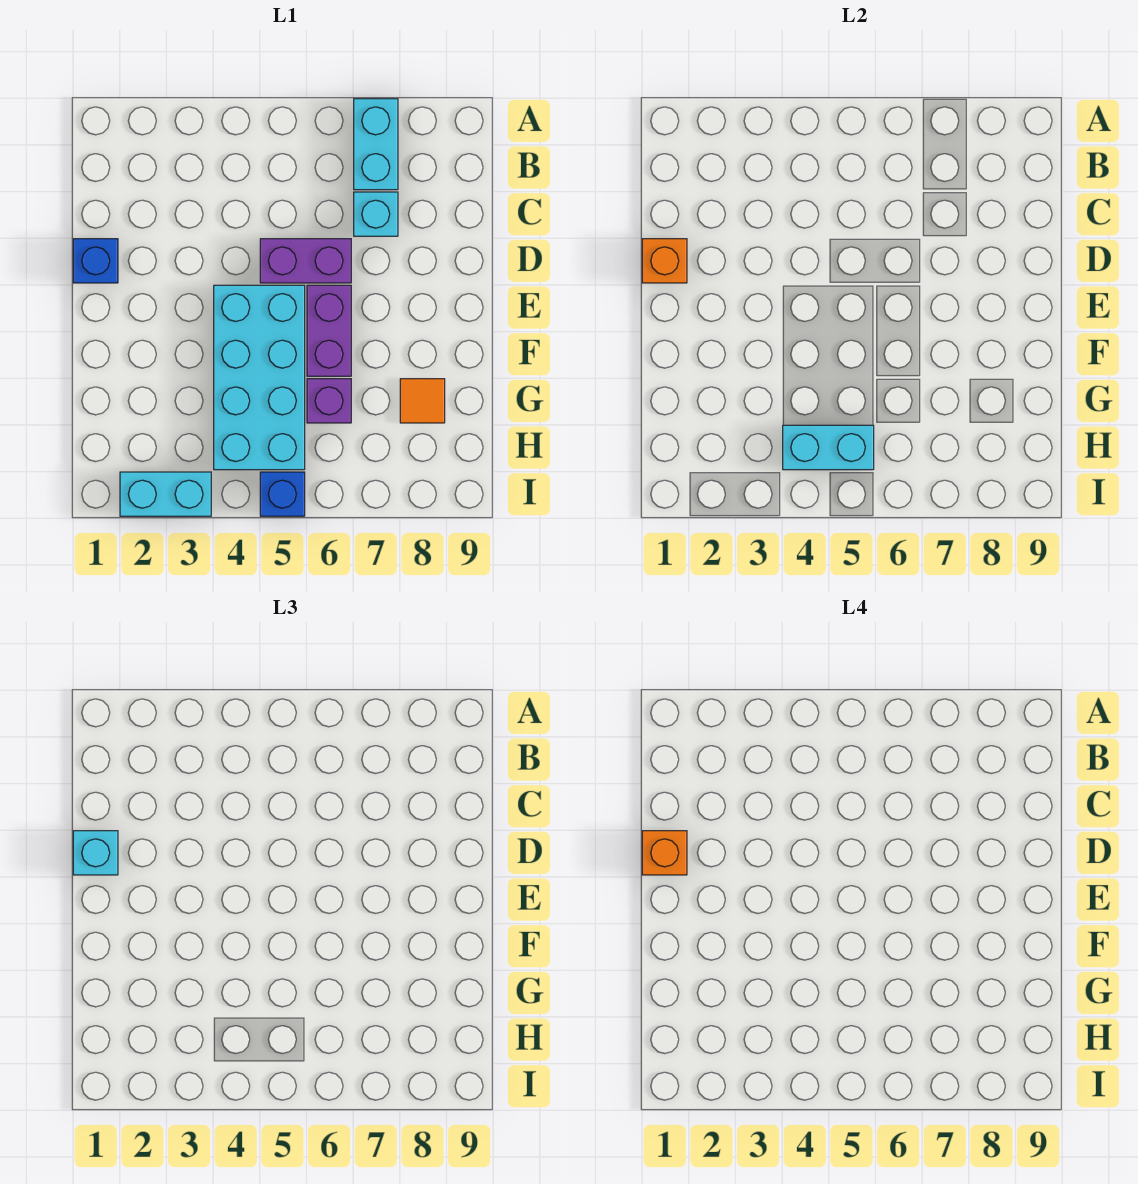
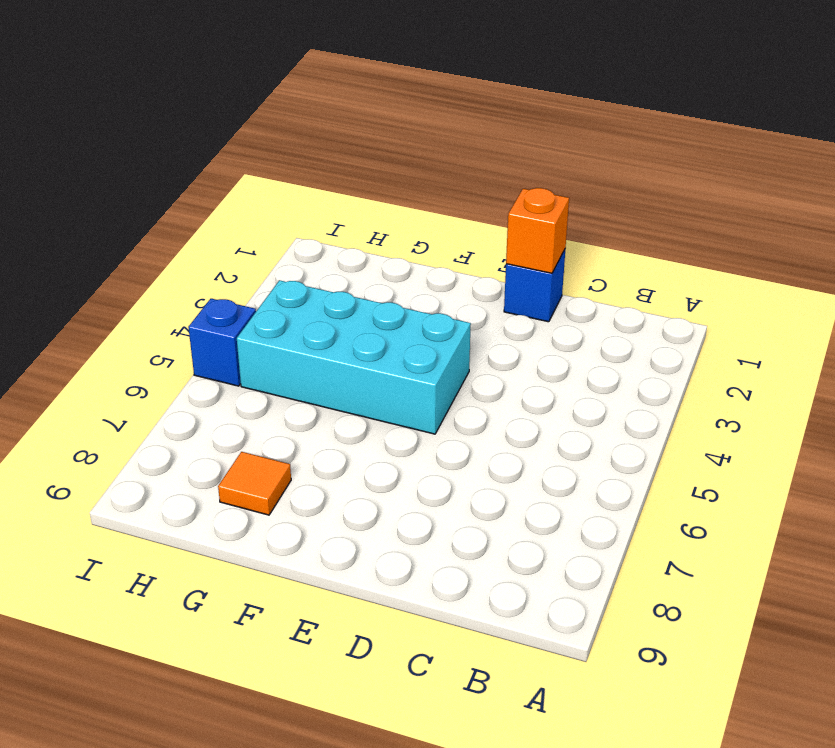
none -> cyan 1x2 brick [354,99,398,190]
none -> cyan 1x1 brick [354,192,398,236]
none -> purple 1x2 brick [260,239,351,283]

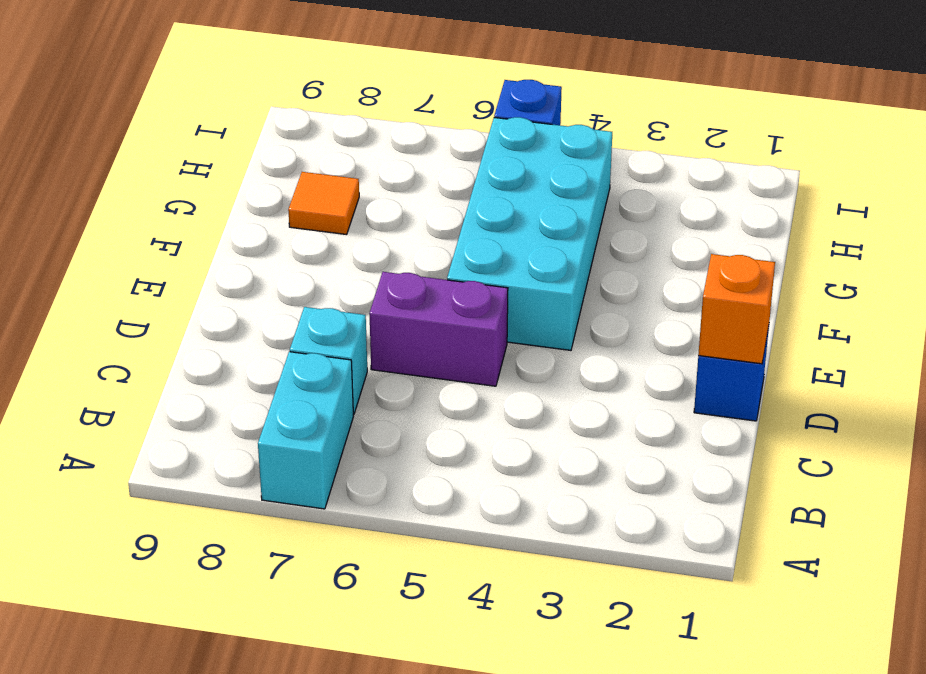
none -> purple 1x2 brick [307,285,351,376]
none -> purple 1x1 brick [307,379,351,423]
none -> cyan 1x2 brick [120,472,211,516]

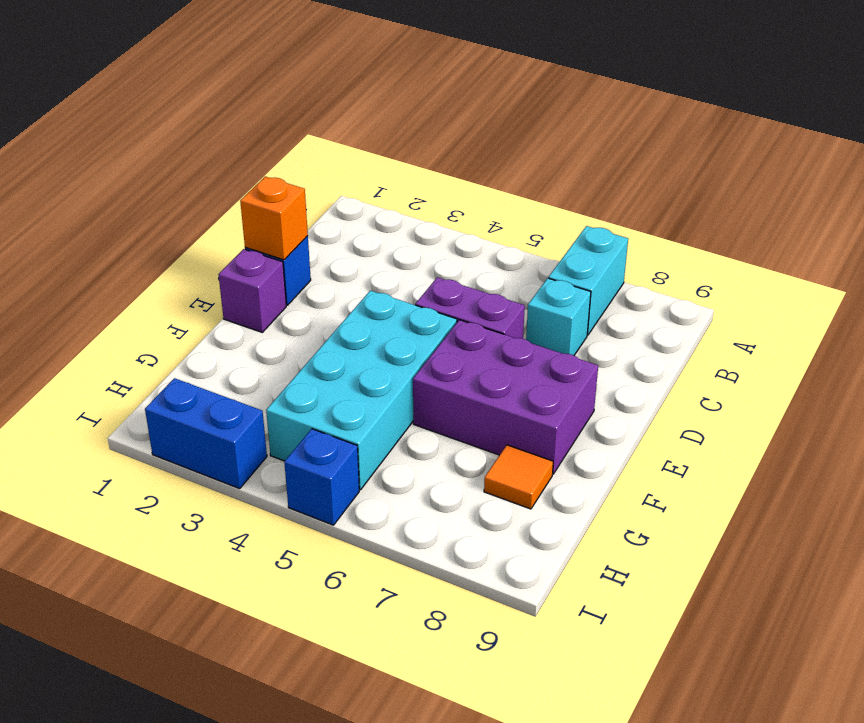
purple 1x1 brick [218,249,286,332] -> purple 1x1 brick moved to [307,379,351,423]
purple 2x3 brick [413,320,598,474] -> purple 1x2 brick [307,285,351,376]
blue 1x2 brick [145,378,267,489] -> cyan 1x2 brick [120,472,211,516]
none -> cyan 1x2 brick [783,425,874,470]
none -> cyan 1x1 brick [73,831,118,875]
none -> orange 1x1 brick [642,831,687,875]

